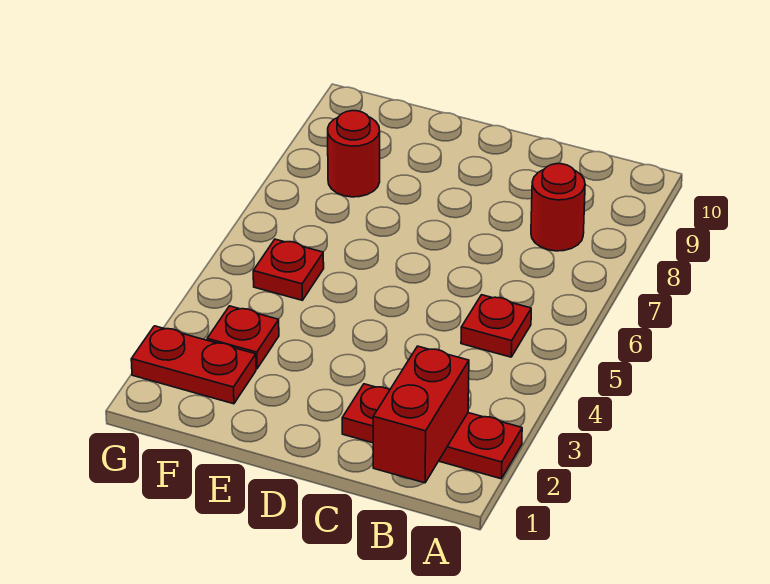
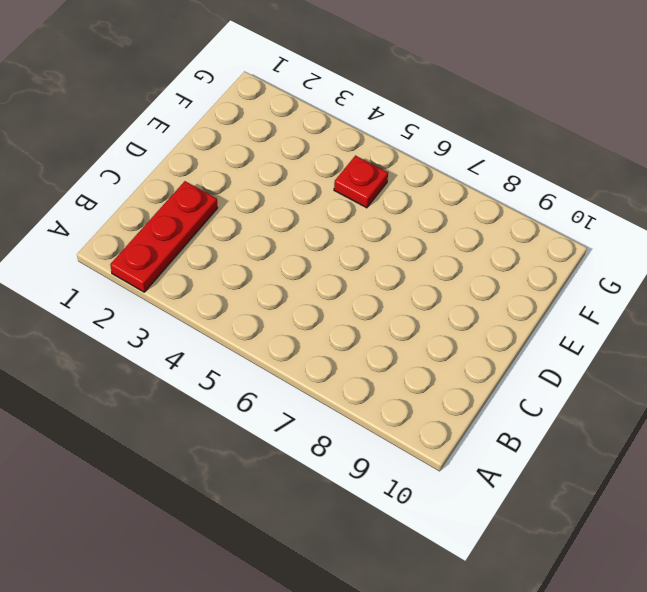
none -> red 1x1 plate [461,295,531,357]
none -> red 1x1 round brick [531,164,585,251]

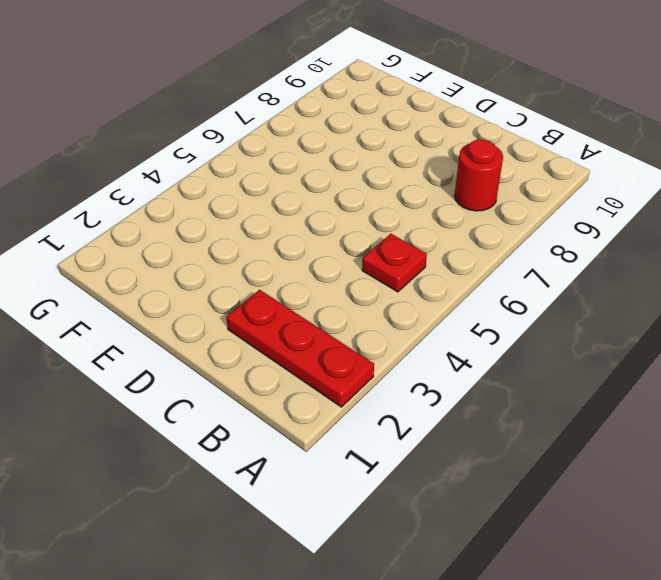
none -> red 1x2 plate [131,326,256,404]
none -> red 1x1 plate [207,306,279,369]

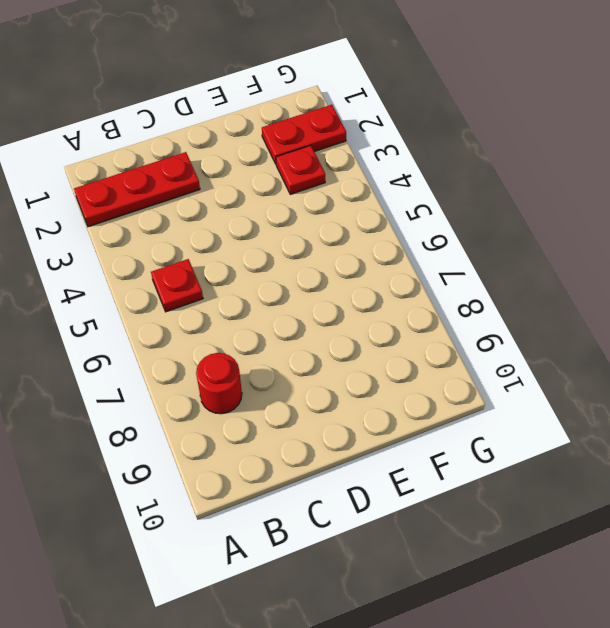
none -> red 1x1 plate [253,239,324,300]
none -> red 1x1 round brick [328,111,380,197]

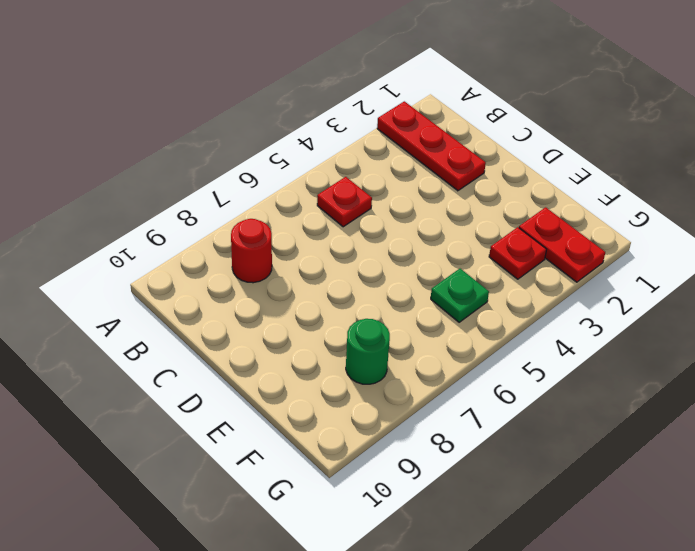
green 1x1 plate [431,269,489,322] -> red 1x1 plate [253,239,324,300]
green 1x1 round brick [346,319,390,384] -> red 1x1 round brick [328,111,380,197]
none -> red 1x2 brick [373,346,469,483]

